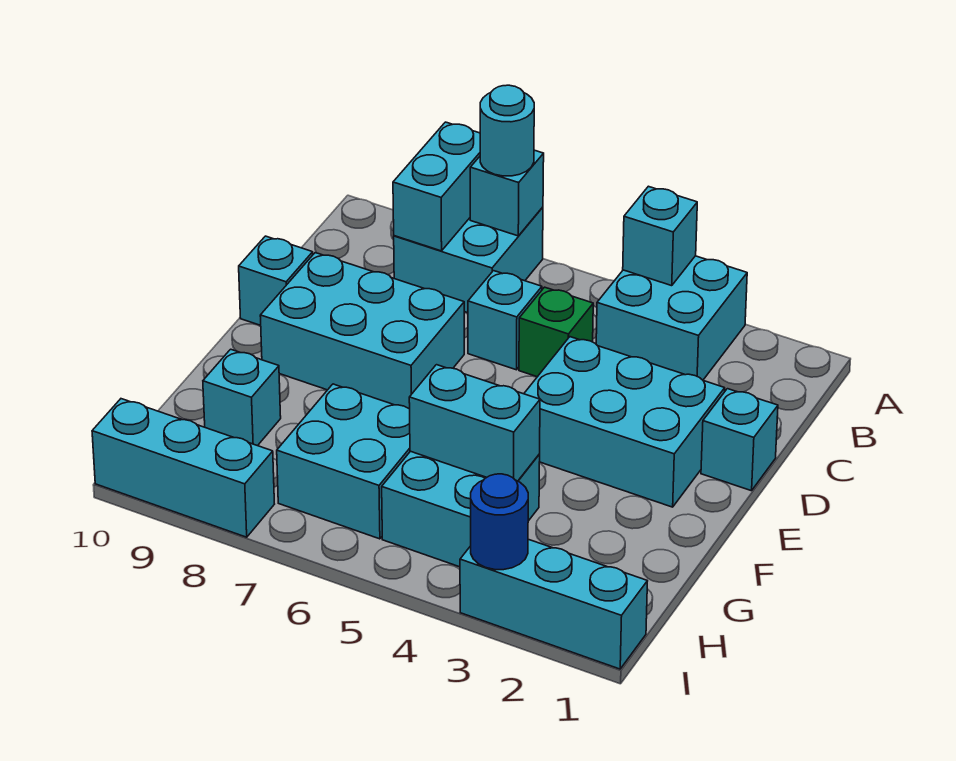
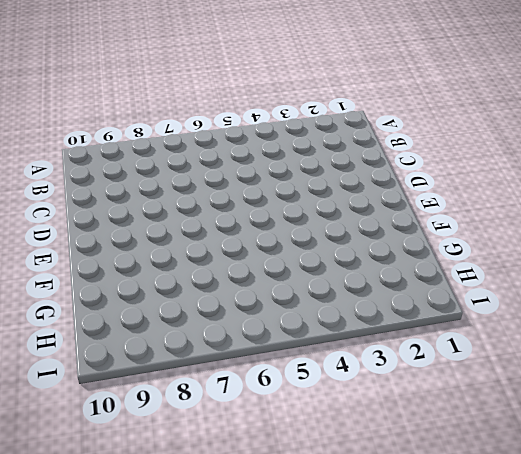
none -> cyan 2x2 brick [596,256,747,380]
none -> cyan 2x2 brick [394,207,543,313]
none -> green 1x1 brick [519,287,593,377]

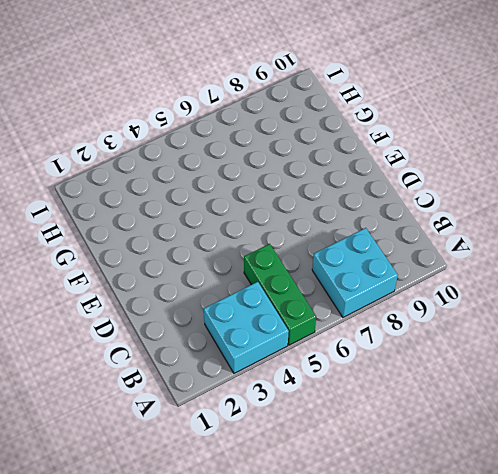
green 1x3 brick [244,244,316,345] -> green 1x1 brick [519,287,593,377]
none -> cyan 1x1 brick [468,271,542,370]
none -> cyan 1x1 brick [701,389,778,491]
none -> cyan 2x3 brick [524,337,725,507]

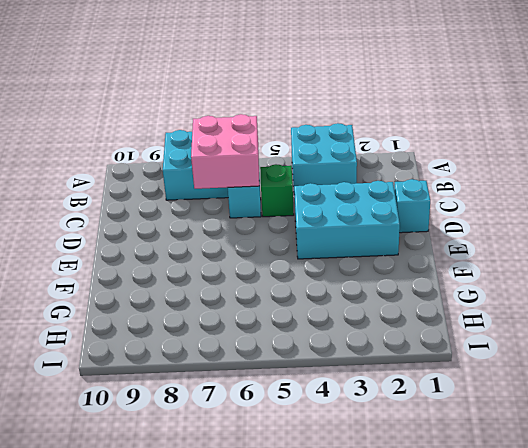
pink 2x2 brick [191,114,259,189] -> none
none -> cyan 2x3 brick [260,253,464,409]
none -> cyan 1x1 brick [239,236,313,325]
none -> cyan 2x2 brick [382,451,540,567]

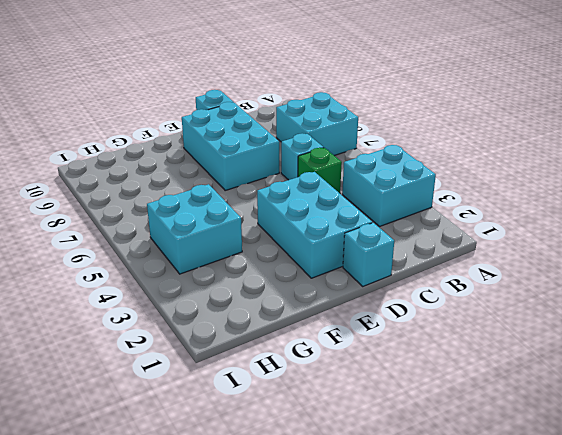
none -> cyan 2x2 brick [277,384,410,539]
none -> cyan 1x1 brick [203,349,281,446]
none -> cyan 1x3 brick [460,539,647,669]

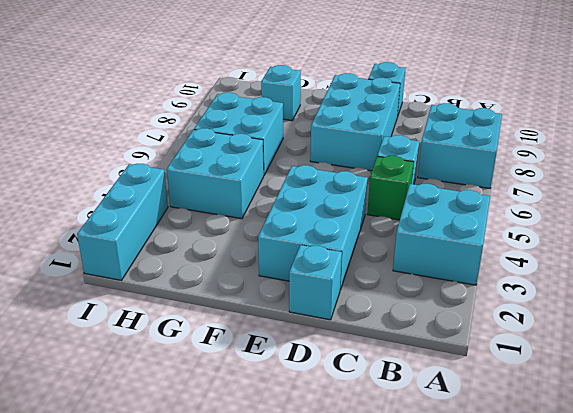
none -> cyan 1x3 brick [92,399,274,537]
none -> cyan 1x1 brick [623,186,697,286]
none -> cyan 1x1 brick [470,150,544,236]

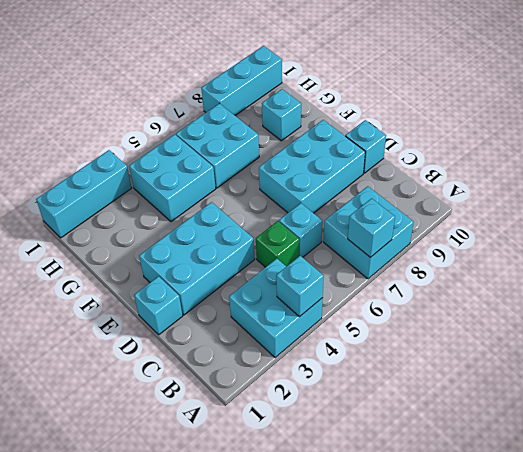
none -> cyan 1x2 brick [393,122,480,251]
none -> cyan 1x2 brick [409,365,540,481]
none -> blue 1x1 round brick [471,474,528,570]

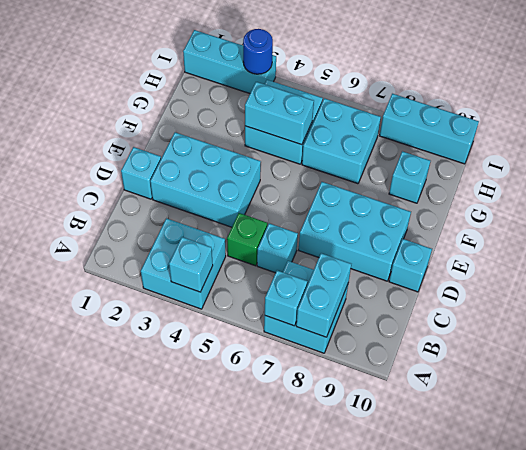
none -> cyan 1x1 round brick [480,85,534,176]

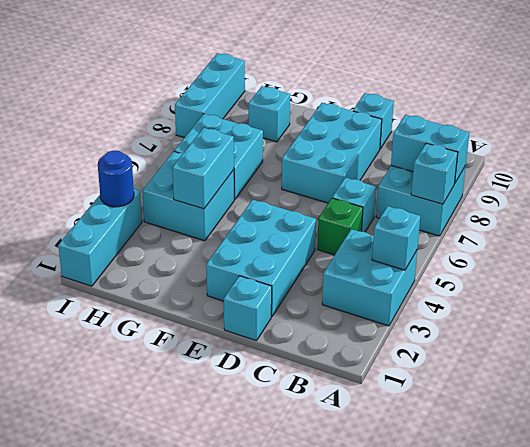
none -> cyan 1x1 round brick [480,85,534,176]

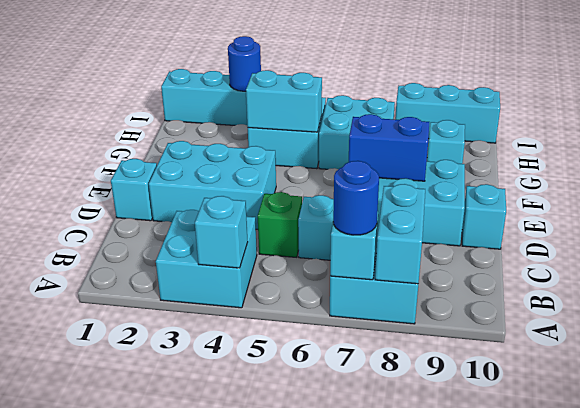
blue 1x1 round brick [333,161,379,235] -> cyan 1x1 round brick [480,85,534,176]
blue 1x2 brick [349,114,429,181] -> none

